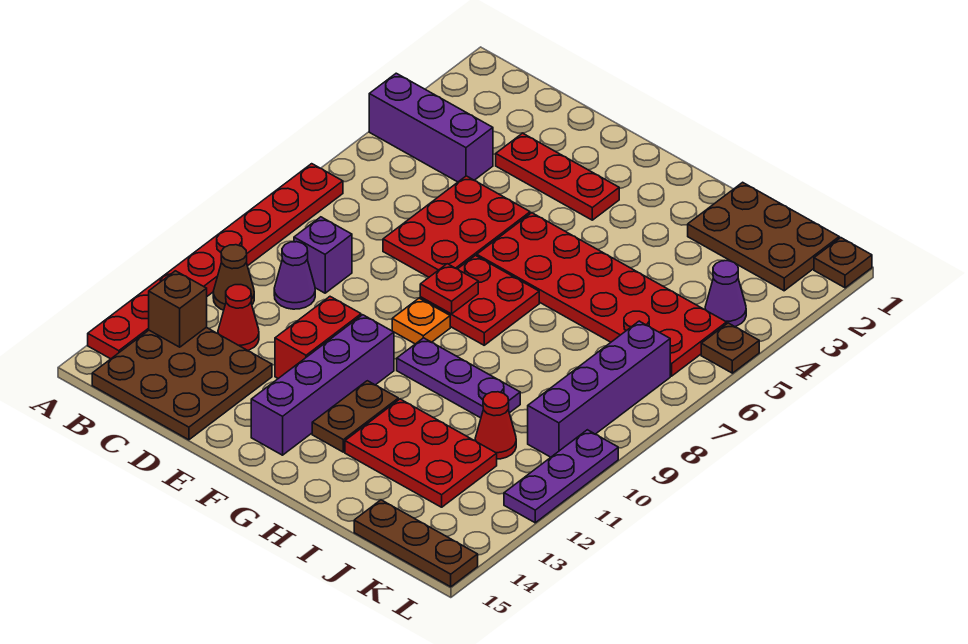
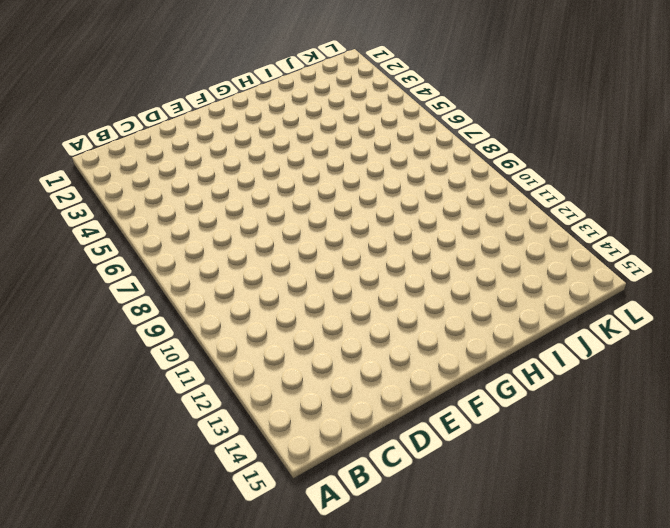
none -> purple 1x3 brick [369,73,493,182]
none -> red 1x8 plate [88,164,343,359]
none -> brown 1x1 cone [213,245,254,310]

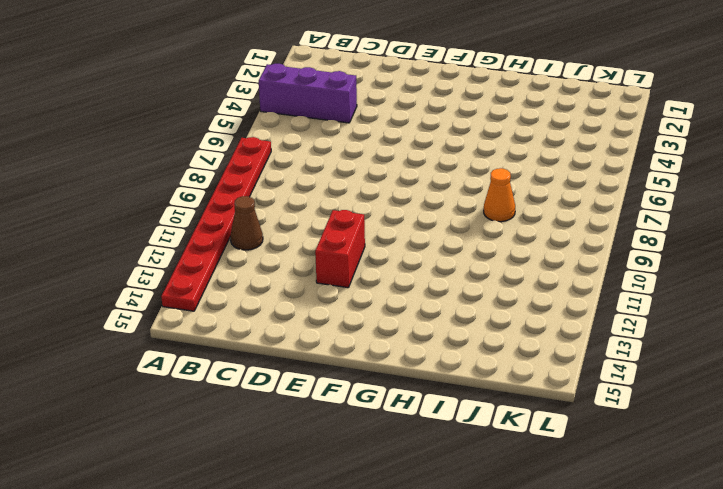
orange 1x1 cone [484,168,515,222] -> none
none -> brown 3x3 plate [92,327,272,440]
none -> purple 1x1 brick [294,217,352,293]
none -> purple 1x1 cone [274,242,315,309]

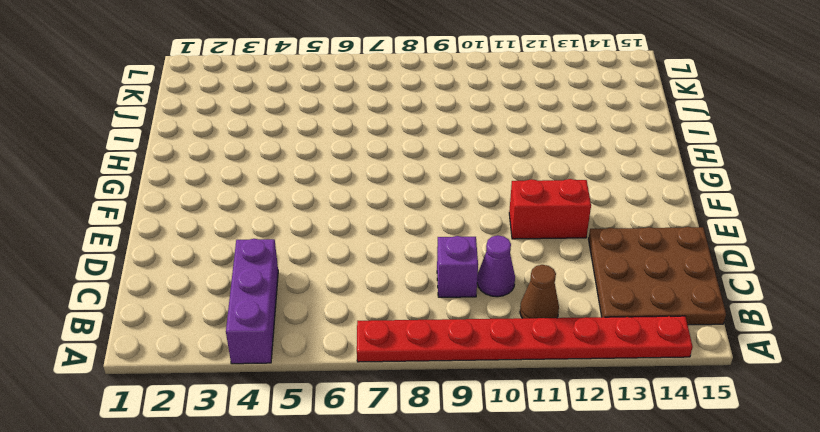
none -> red 1x1 cone [218,285,259,350]
none -> red 1x3 plate [496,133,619,220]
none -> red 2x3 plate [383,176,530,277]

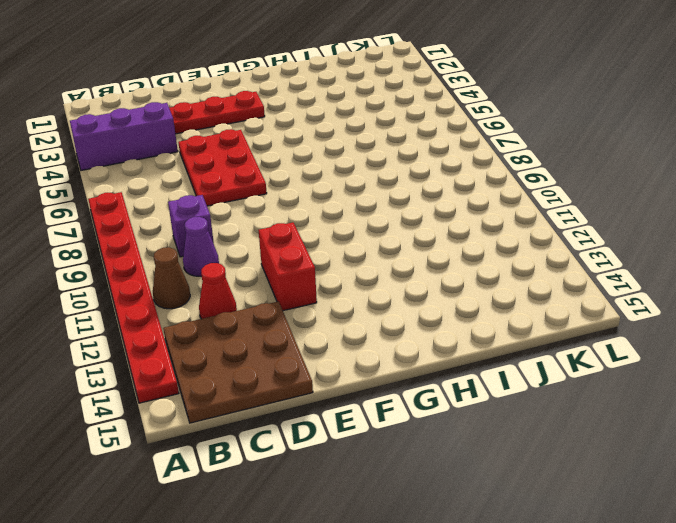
none -> red 2x6 plate [477,213,727,376]
none -> red 2x2 plate [420,255,539,345]
none -> orange 1x1 plate [392,298,450,344]

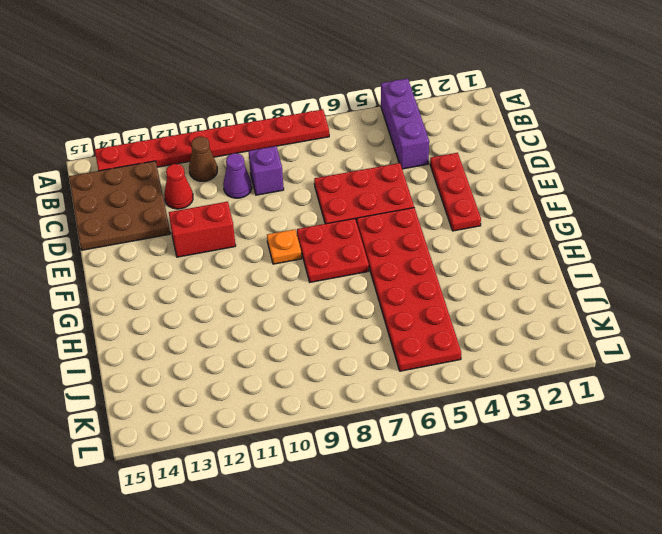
none -> purple 1x4 brick [251,315,394,455]
none -> purple 1x3 plate [397,338,520,418]
none -> brown 1x2 plate [312,381,398,452]

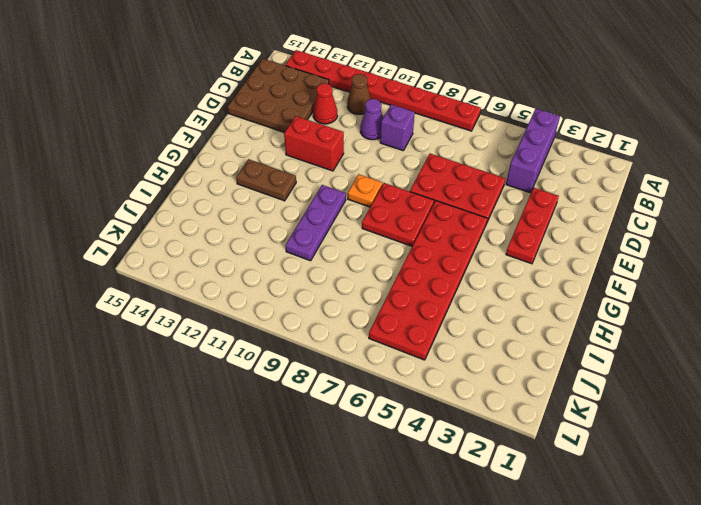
none -> purple 1x4 brick [251,315,394,455]
none -> red 2x3 plate [345,399,497,507]
none -> brown 2x3 plate [688,182,839,291]

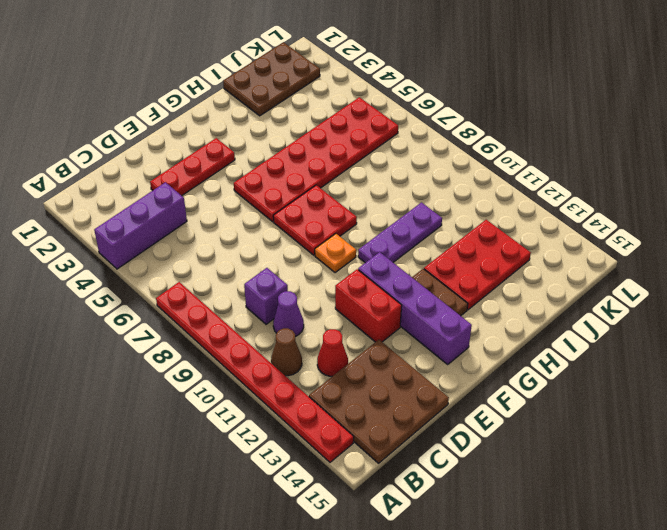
none -> red 2x3 plate [383,176,530,277]
none -> red 1x1 cone [475,392,516,459]
none -> brown 1x3 plate [354,500,478,587]

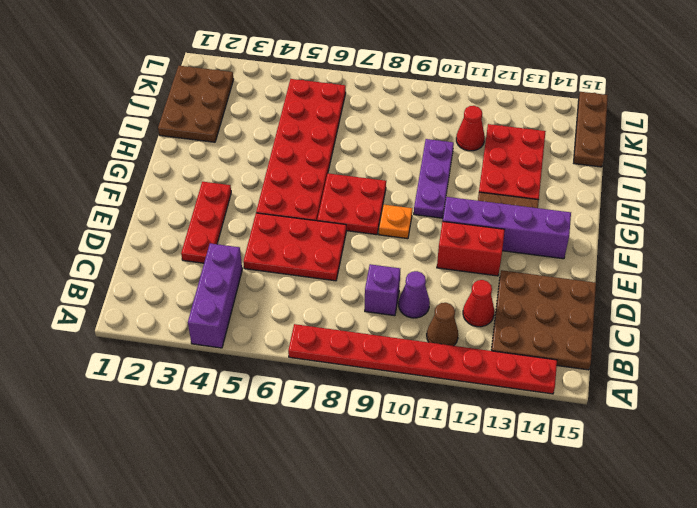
none -> purple 1x1 cone [705,261,746,326]
none -> purple 1x4 brick [528,321,670,457]
none -> brown 1x1 plate [814,238,872,288]

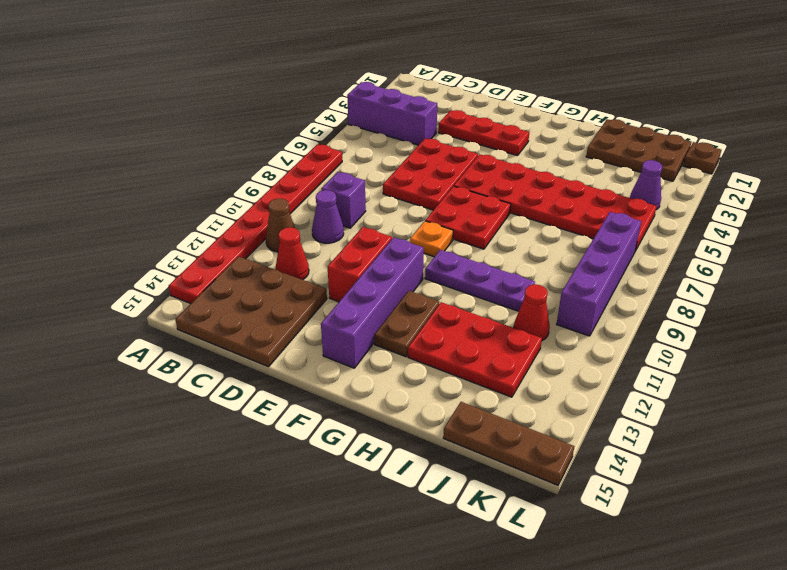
none -> brown 1x1 plate [701,323,759,373]
none -> purple 1x3 plate [504,430,618,523]
none -> brown 1x1 brick [149,271,207,347]

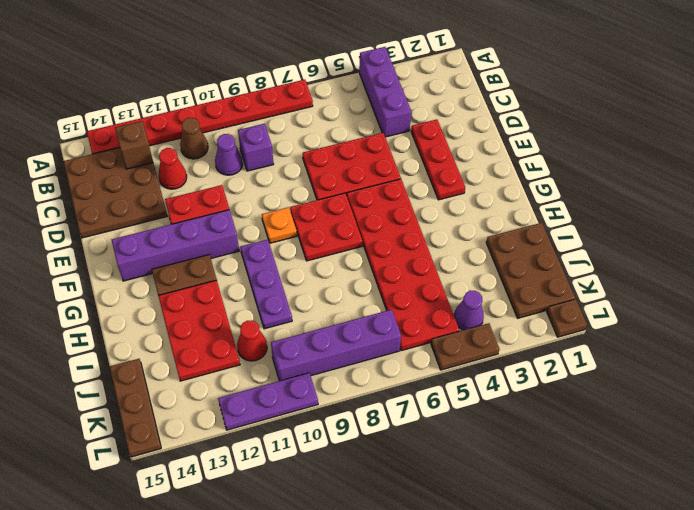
brown 1x2 plate [431,323,499,370] -> brown 1x1 plate [701,323,759,373]
none -> red 1x1 plate [420,264,478,314]

